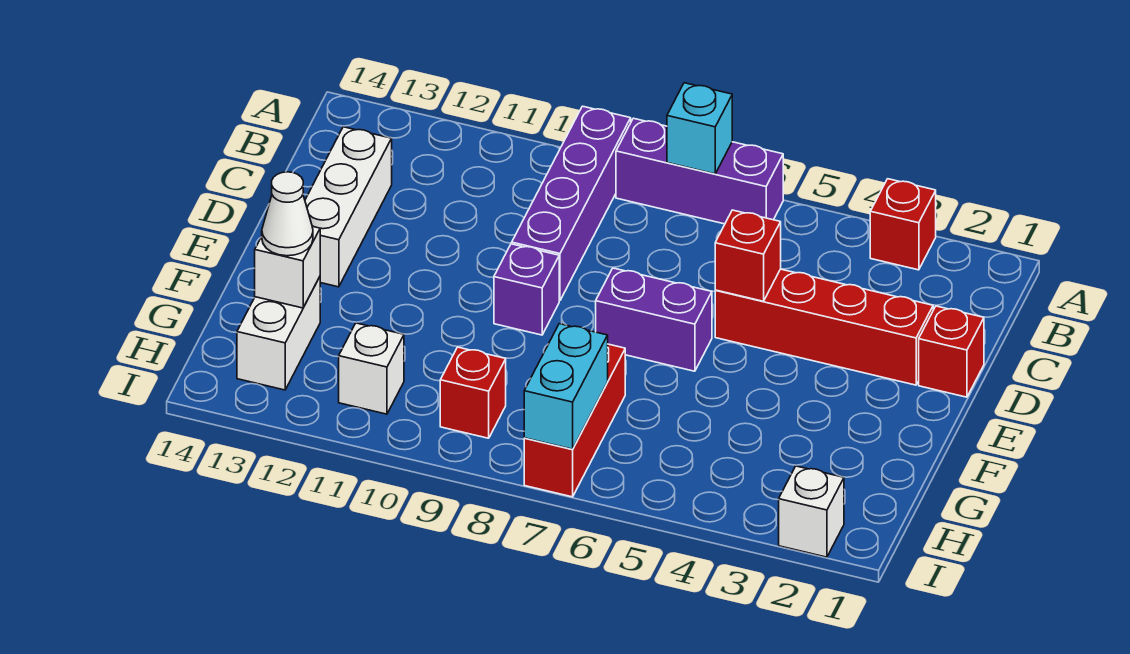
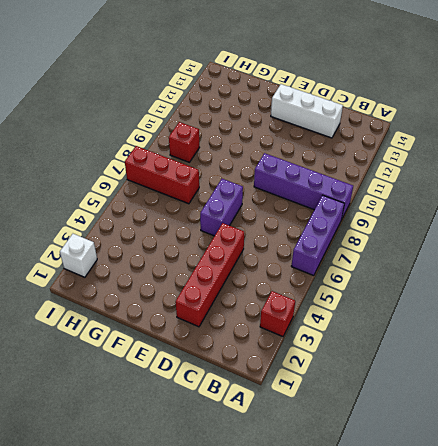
none -> red 1x1 brick [919,306,984,397]
none -> purple 1x1 brick [494,244,559,335]
none -> white 1x2 brick [237,277,320,390]

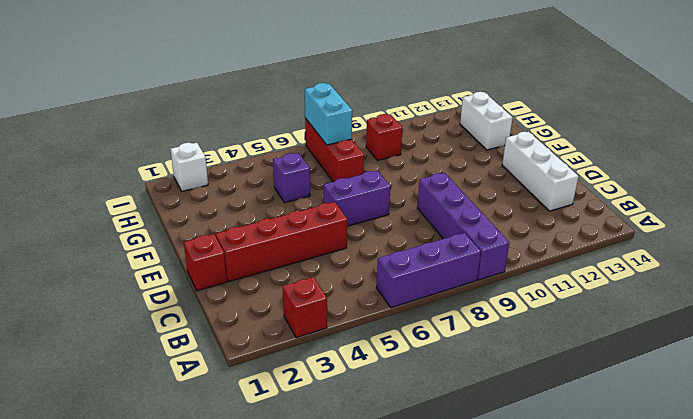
purple 1x1 brick [273,153,310,203] -> purple 1x1 brick moved to [494,244,559,335]
none -> white 1x1 brick [339,323,404,414]
none -> cyan 1x1 brick [667,83,732,174]
none -> red 1x1 brick [715,210,781,301]

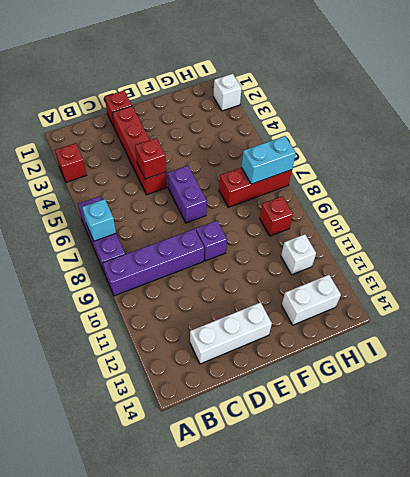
none -> white 1x1 brick [255,226,320,308]
none -> white 1x1 cone [262,172,313,256]

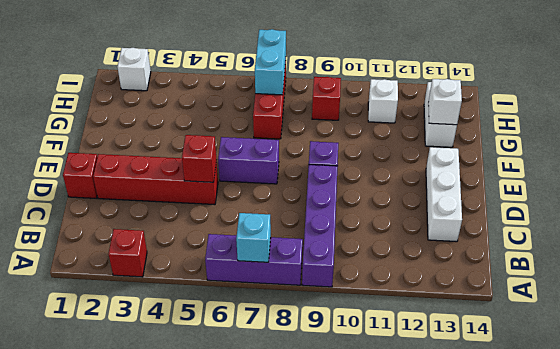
none -> white 1x1 cone [262,172,313,256]

